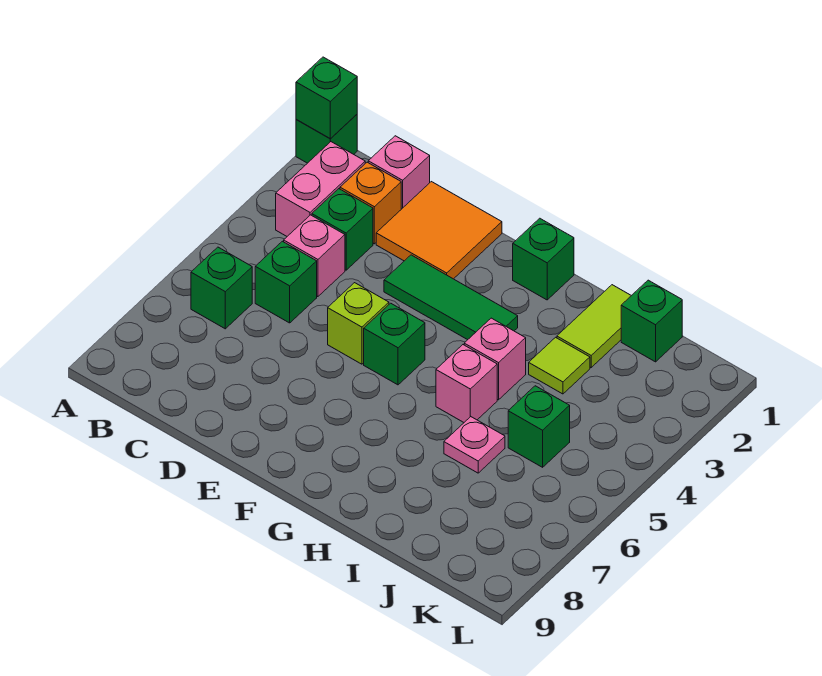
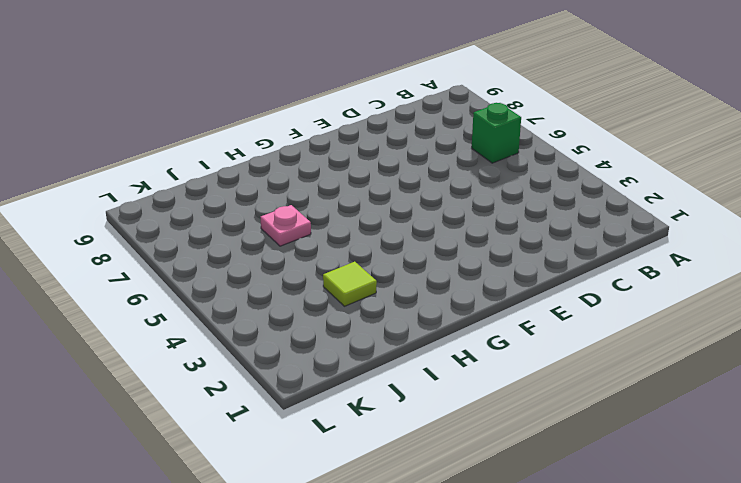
none -> green 1x1 brick [296,115,357,163]
none -> pink 1x2 brick [276,142,365,236]
none -> pink 1x1 brick [368,136,430,209]

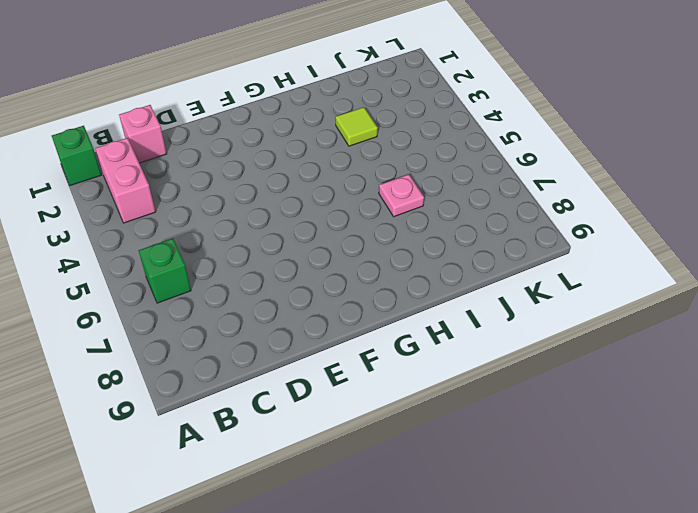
none -> orange 1x1 brick [340,162,401,244]
none -> green 1x1 brick [312,189,373,270]
none -> pink 1x1 brick [284,215,345,297]

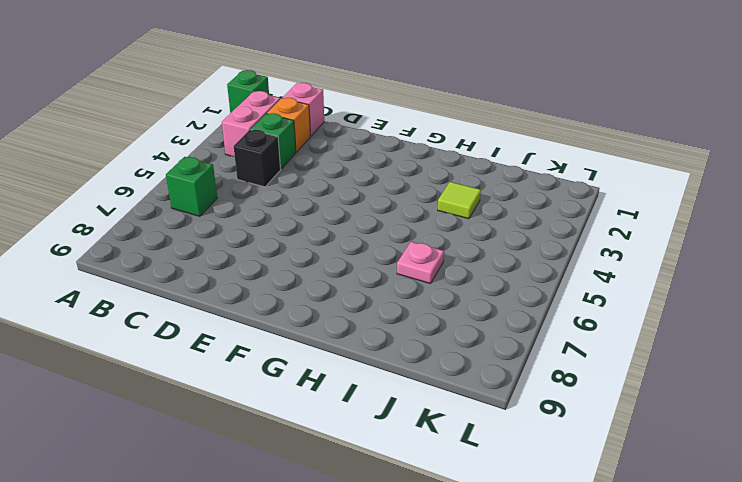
black 1x1 brick [234,130,281,187] -> pink 1x1 brick [284,215,345,297]
none -> green 1x1 brick [255,241,317,323]
none -> orange 2x2 tile [376,182,502,279]
none -> green 1x3 tile [384,255,518,340]

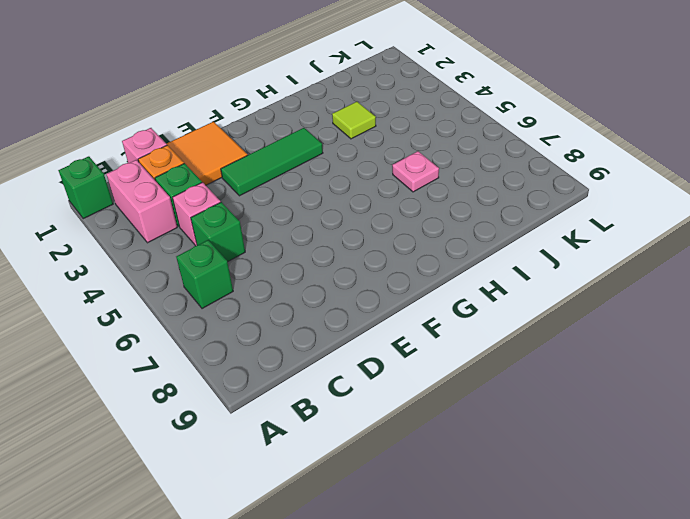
none -> lime 1x1 brick [328,283,389,364]
none -> green 1x1 brick [364,303,425,385]
none -> green 1x1 brick [513,218,574,300]

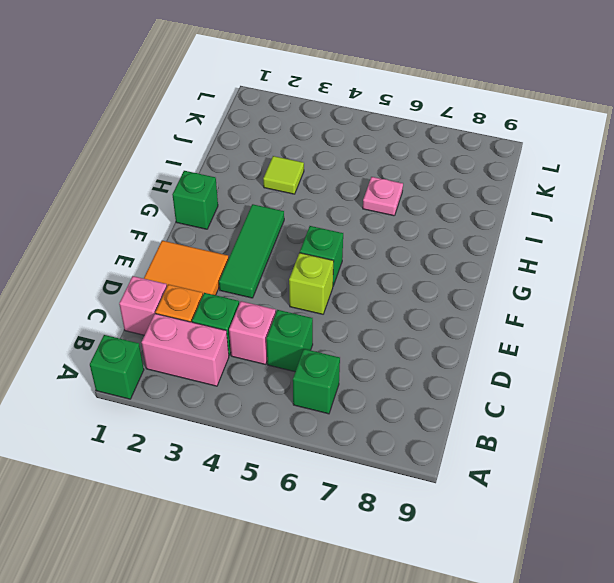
none -> pink 1x1 brick [464,318,526,400]
none -> pink 1x1 brick [436,345,497,422]
none -> lime 1x2 tile [557,285,631,367]

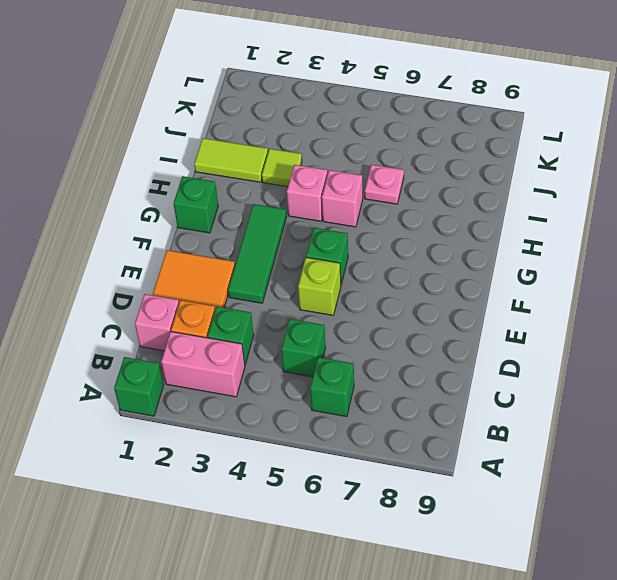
none -> pink 1x1 brick [284,215,345,297]
none -> green 1x1 brick [621,280,682,362]
none -> green 1x1 brick [508,386,570,467]

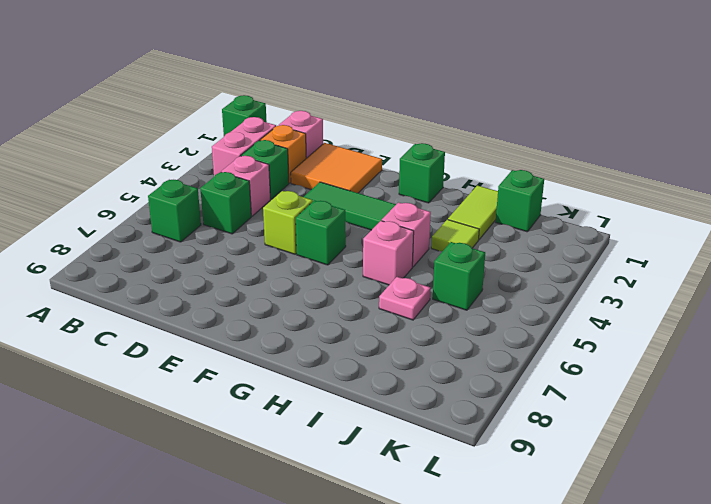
none -> green 1x1 brick [296,57,357,138]

